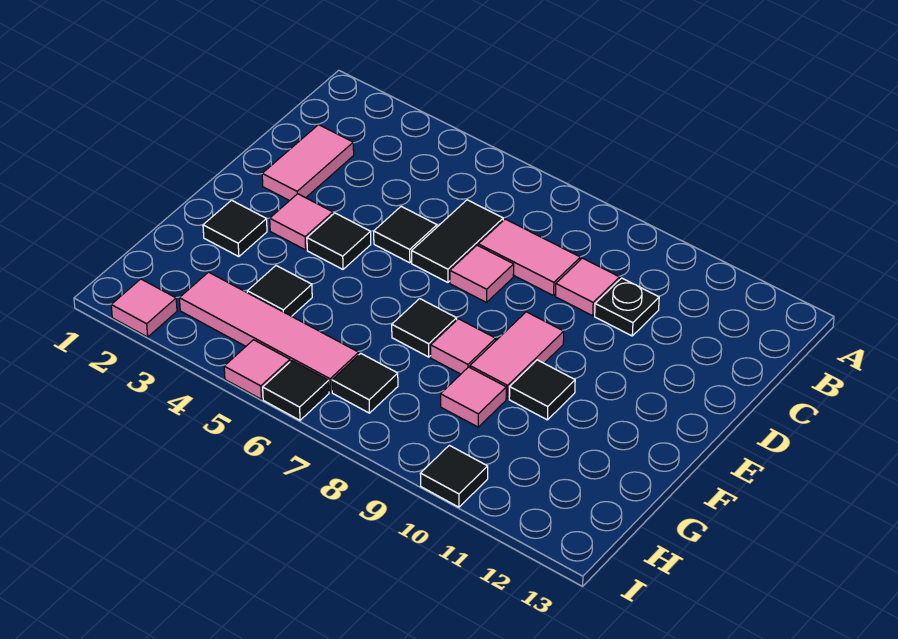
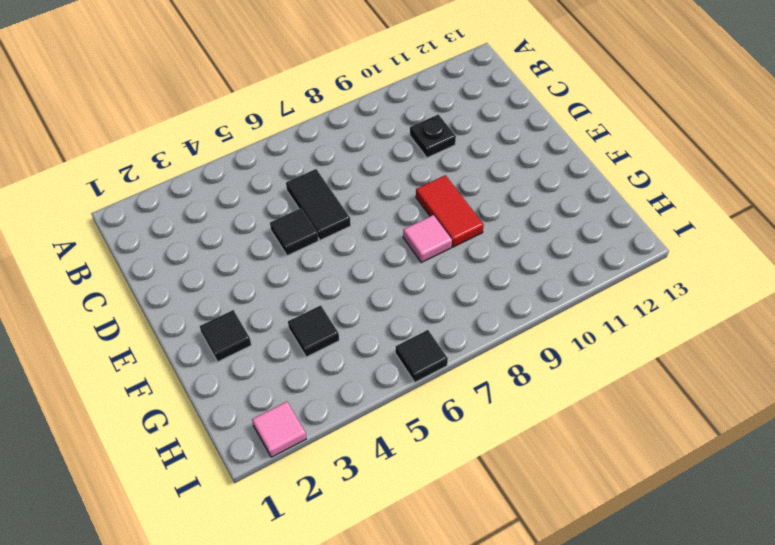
red 1x2 tile [416,175,484,247] -> pink 1x2 tile [470,312,564,399]
none -> pink 1x2 tile [262,125,354,201]
none -> pink 1x2 tile [478,219,580,296]
none -> pink 1x1 tile [555,258,620,316]

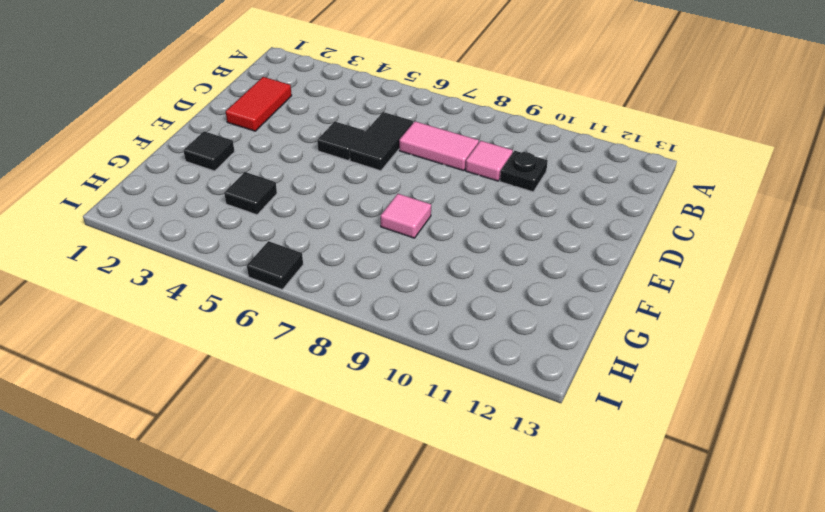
red 1x2 tile [226,77,292,131] -> pink 1x2 tile [262,125,354,201]
none -> pink 1x1 tile [450,245,514,303]
none -> pink 1x1 tile [270,194,333,250]
none -> black 1x1 tile [307,213,371,269]

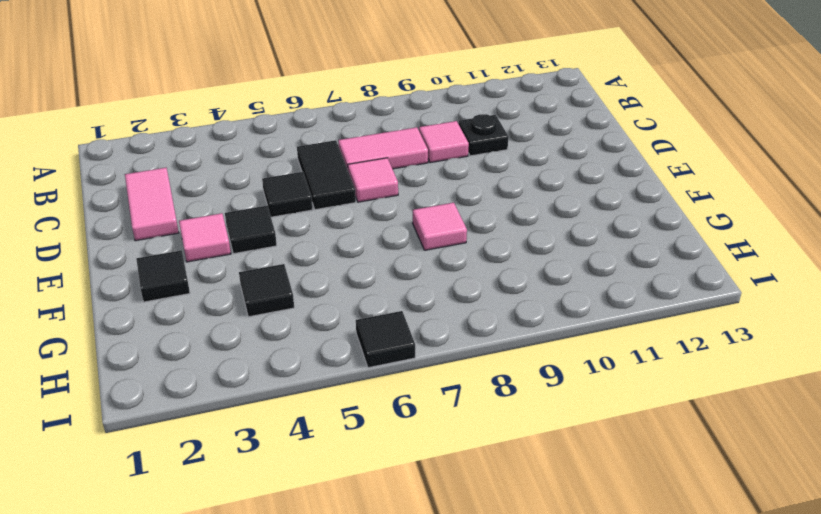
none -> pink 1x2 tile [470,312,564,399]
none -> black 1x1 tile [392,299,457,357]
none -> black 1x1 tile [509,360,575,420]

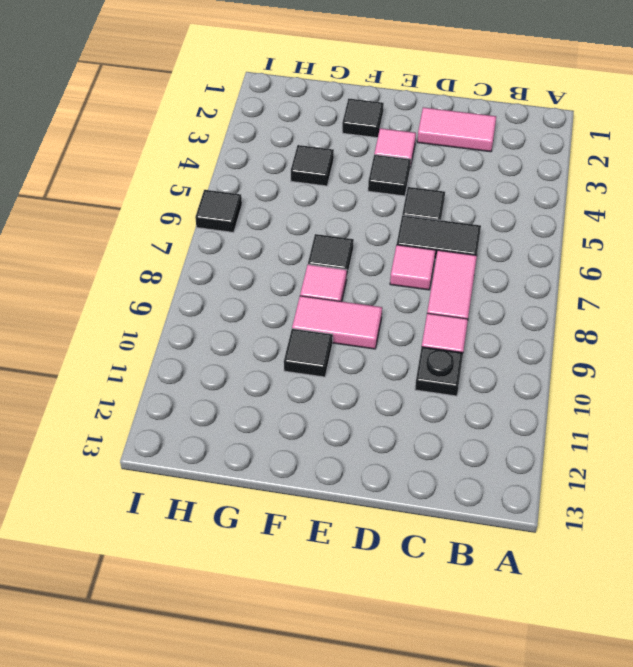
none -> pink 1x1 tile [441,367,506,427]
none -> pink 1x4 tile [179,272,359,392]
none -> black 1x1 tile [332,353,398,413]

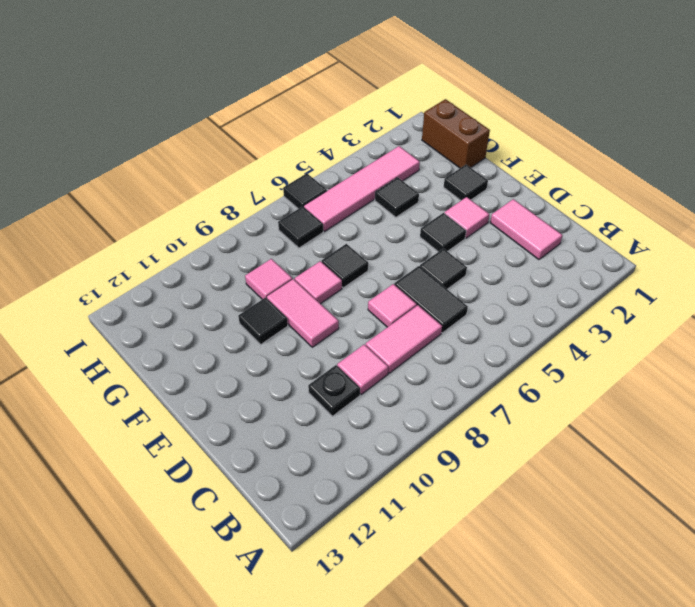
brown 1x2 brick [422,99,490,168] -> none
none -> pink 1x1 tile [111,279,177,337]
none -> pink 1x1 tile [224,340,290,399]
none -> black 1x1 tile [420,445,488,507]

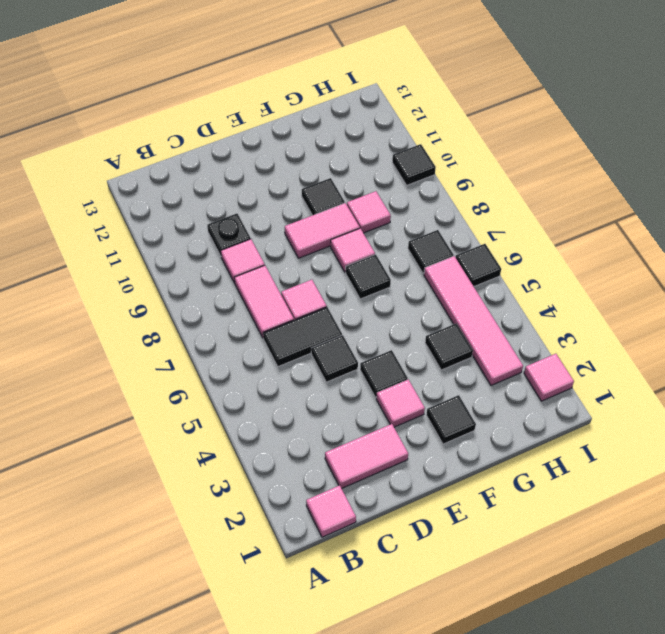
pink 1x1 tile [306,485,356,537] -> pink 1x1 tile moved to [224,340,290,399]

